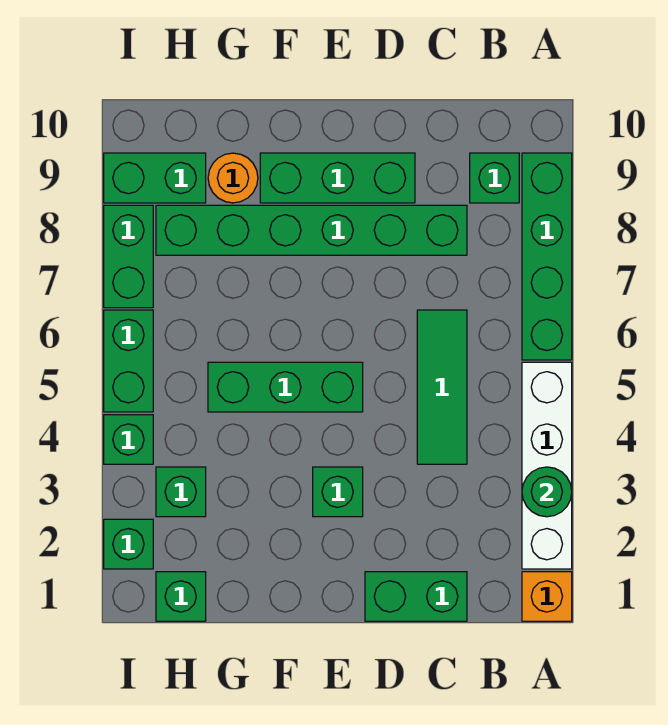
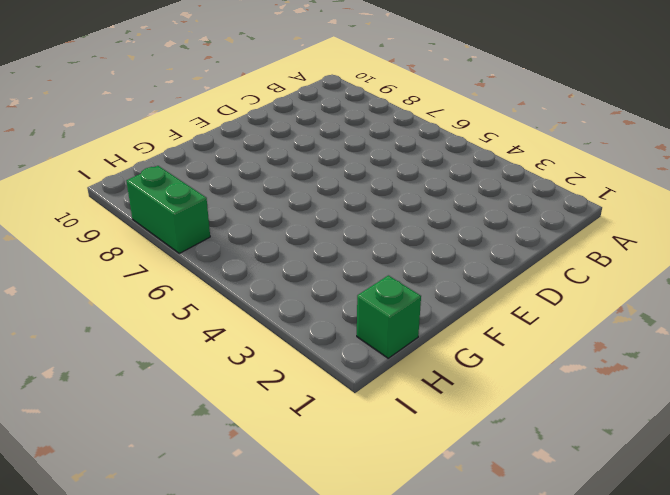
none -> orange 1x1 brick [522,572,572,621]
none -> white 1x4 brick [522,362,572,569]
none -> green 1x4 brick [522,153,572,360]

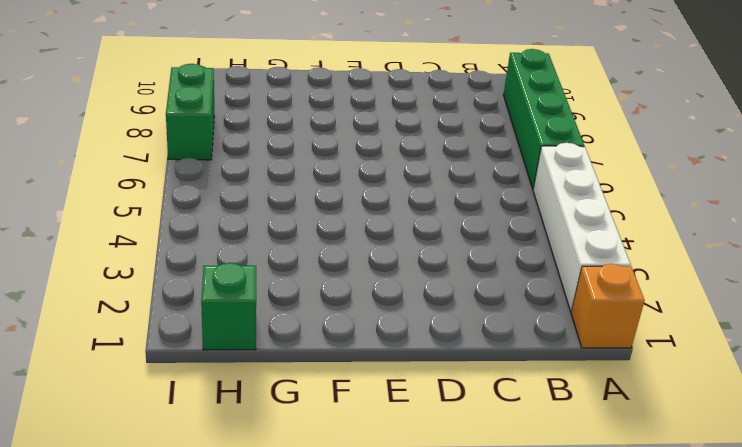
none -> green 1x1 brick [470,153,519,203]
none -> green 1x2 brick [365,572,467,621]
none -> green 1x3 tile [417,310,467,464]

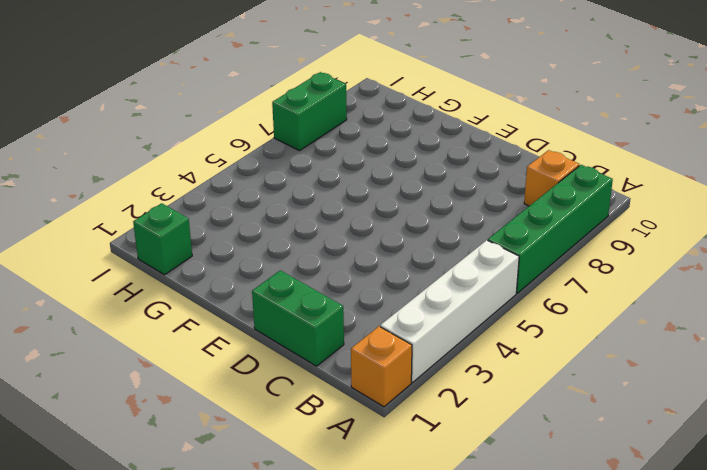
orange 1x1 brick [524,150,579,206] -> green 1x1 brick [470,153,519,203]
none -> green 1x3 tile [417,310,467,464]
none -> green 1x6 brick [156,205,467,255]
none -> green 1x3 brick [260,153,415,203]

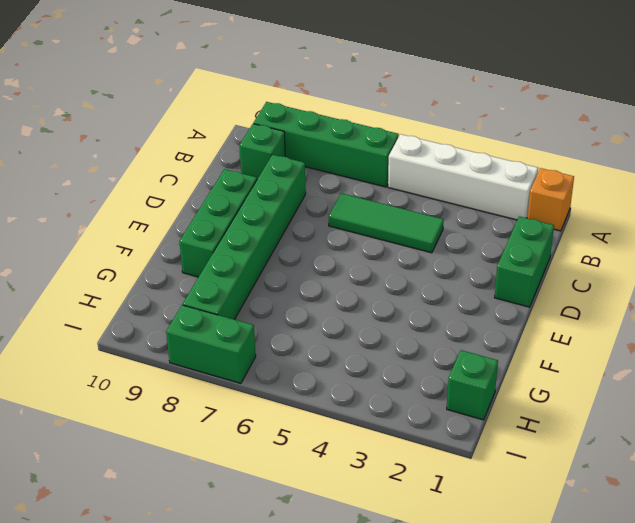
none -> green 1x1 brick [313,467,363,517]
none -> green 1x3 brick [208,362,363,412]
none -> orange 1x1 round brick [208,153,258,203]

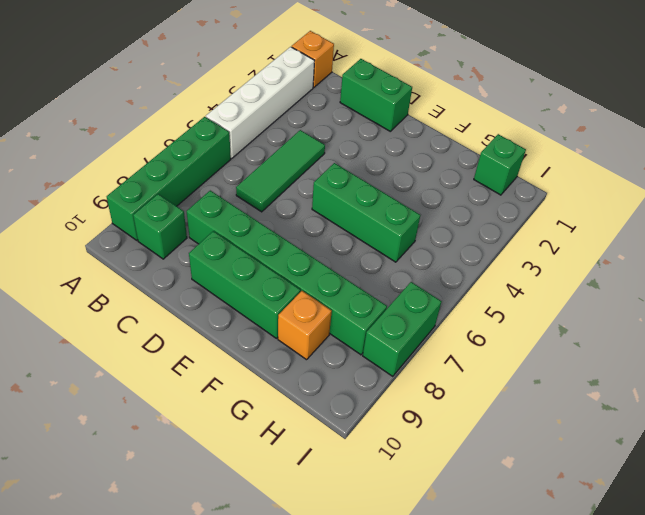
orange 1x1 brick [278,291,332,360] -> orange 1x1 round brick [208,153,258,203]
none -> green 1x1 brick [313,467,363,517]
none -> green 1x1 brick [156,467,206,517]
none -> green 1x2 brick [104,153,206,203]

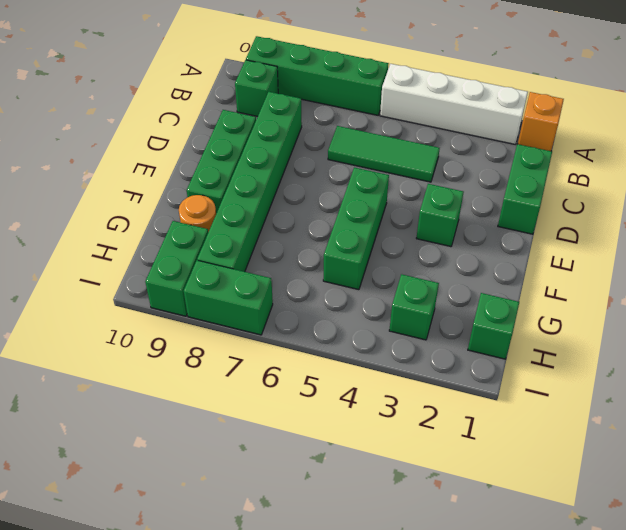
none -> green 1x1 brick [104,519,153,569]
none -> green 1x1 brick [104,415,153,464]
none -> green 1x2 brick [104,310,153,412]

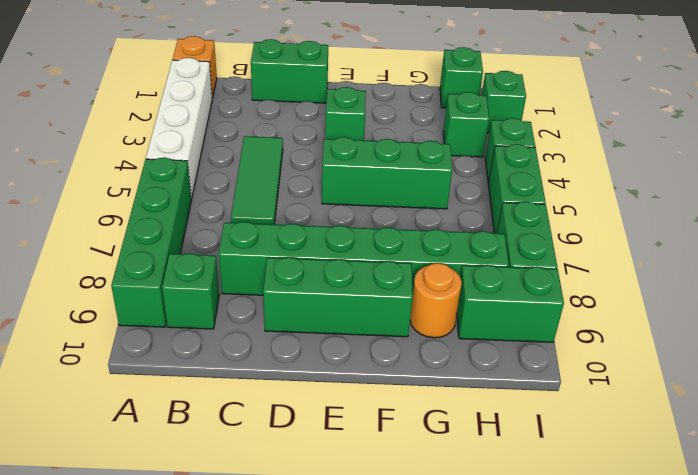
none -> green 1x1 round brick [522,467,572,517]

